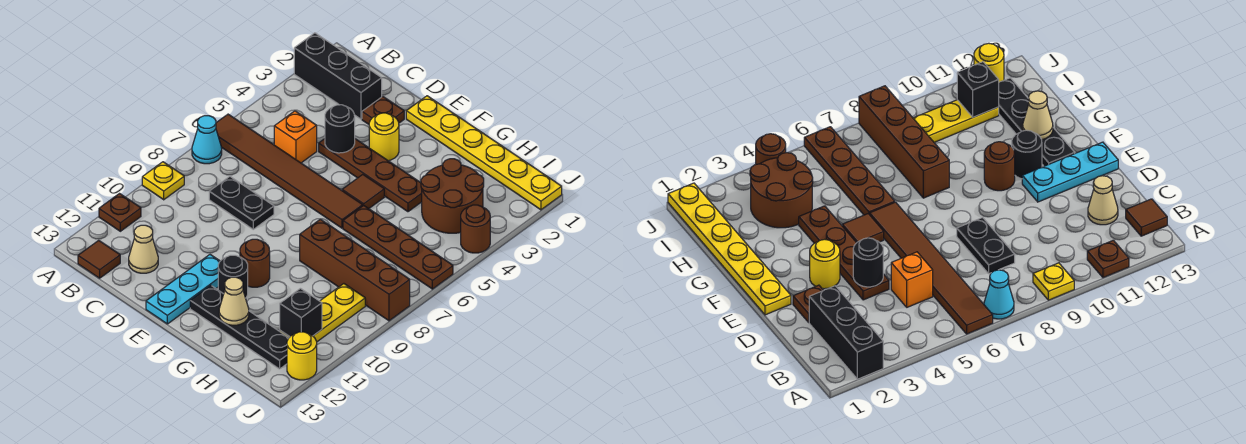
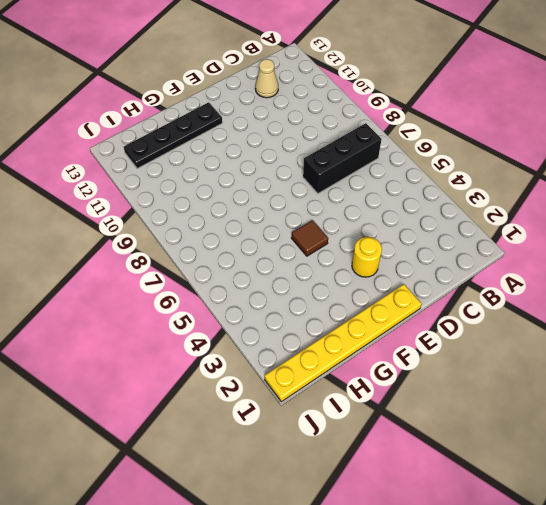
black 1x3 brick [303,123,382,193] -> black 1x3 brick moved to [294,33,382,119]
none -> brown 1x6 tile [216,114,363,228]
none -> cyan 1x1 cone [192,116,222,164]
none -> yellow 1x1 plate [142,162,184,200]

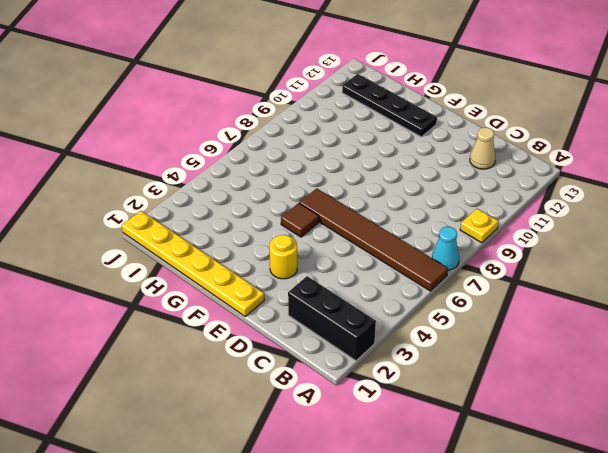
none -> brown 1x1 plate [99,194,141,231]
none -> brown 1x1 tile [78,240,120,278]
none -> orange 1x1 brick [274,111,317,163]

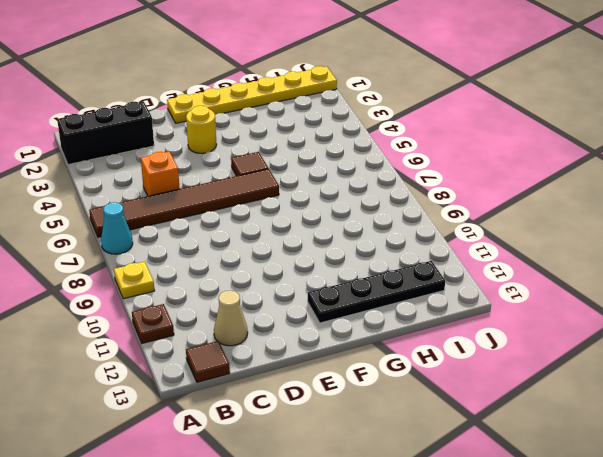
none -> black 1x2 plate [209,176,274,229]
none -> brown 1x1 plate [362,96,404,124]
none -> brown 1x4 plate [319,139,422,212]

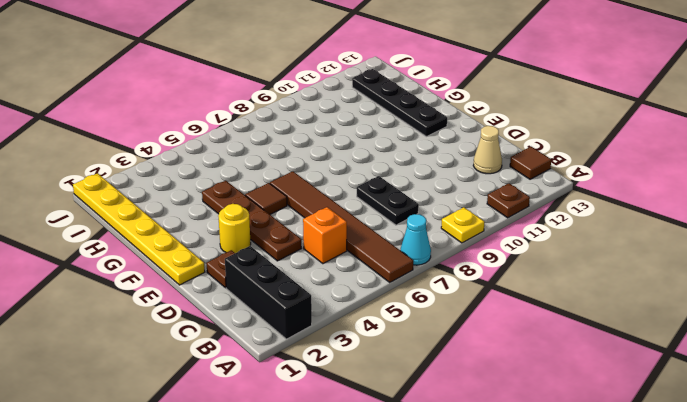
none -> cyan 1x3 plate [146,255,220,324]
none -> brown 1x1 round brick [240,239,270,287]
none -> black 1x1 round brick [218,255,248,298]

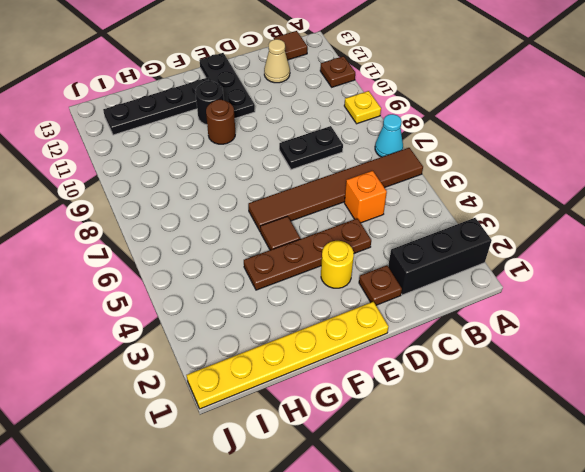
black 1x3 plate [199,53,255,118] -> cyan 1x3 plate [146,255,220,324]
none -> brown 1x4 plate [343,206,453,289]
none -> brown 1x4 brick [300,219,410,321]
none -> brown 2x2 round brick [421,159,484,233]

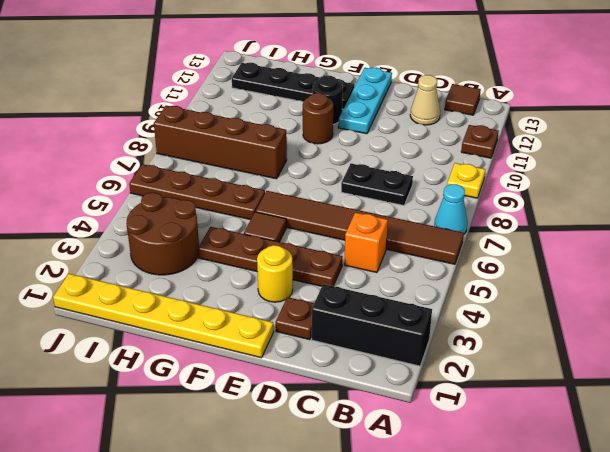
none -> yellow 1x3 plate [280,284,365,342]
none -> brown 1x1 round brick [461,205,490,253]
none -> yellow 1x1 round brick [287,332,317,380]

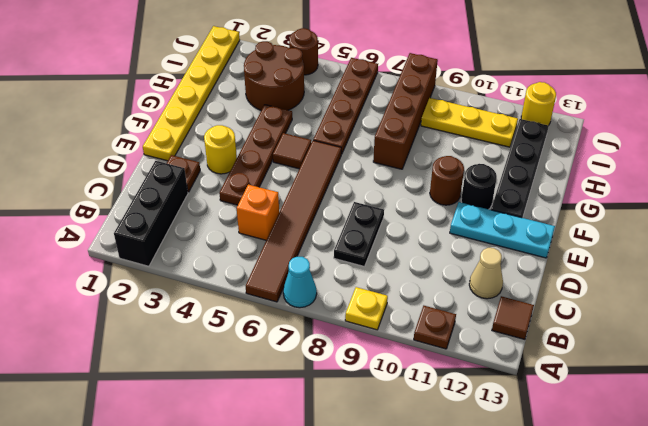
none -> black 1x1 round brick [325,105,355,153]
none -> tan 1x1 cone [219,277,249,325]
none -> black 1x1 brick [280,288,322,337]

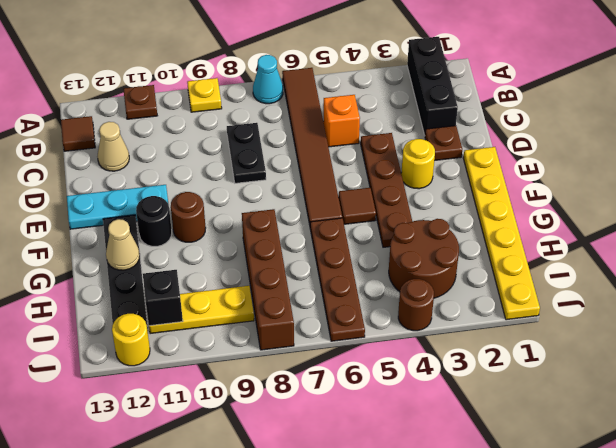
none -> black 1x1 round brick [325,105,355,153]

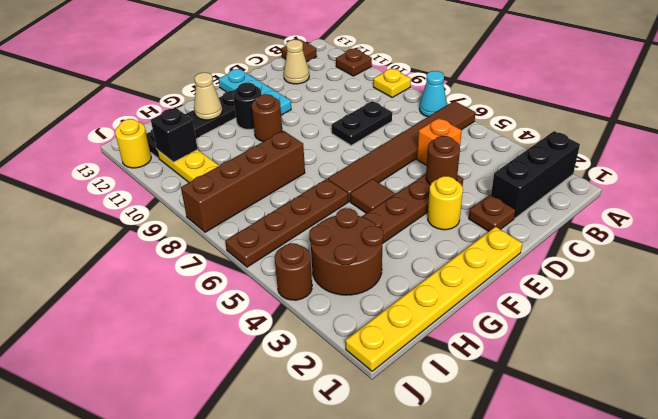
brown 1x1 round brick [426,136,460,185] -> black 1x1 round brick [325,105,355,153]

